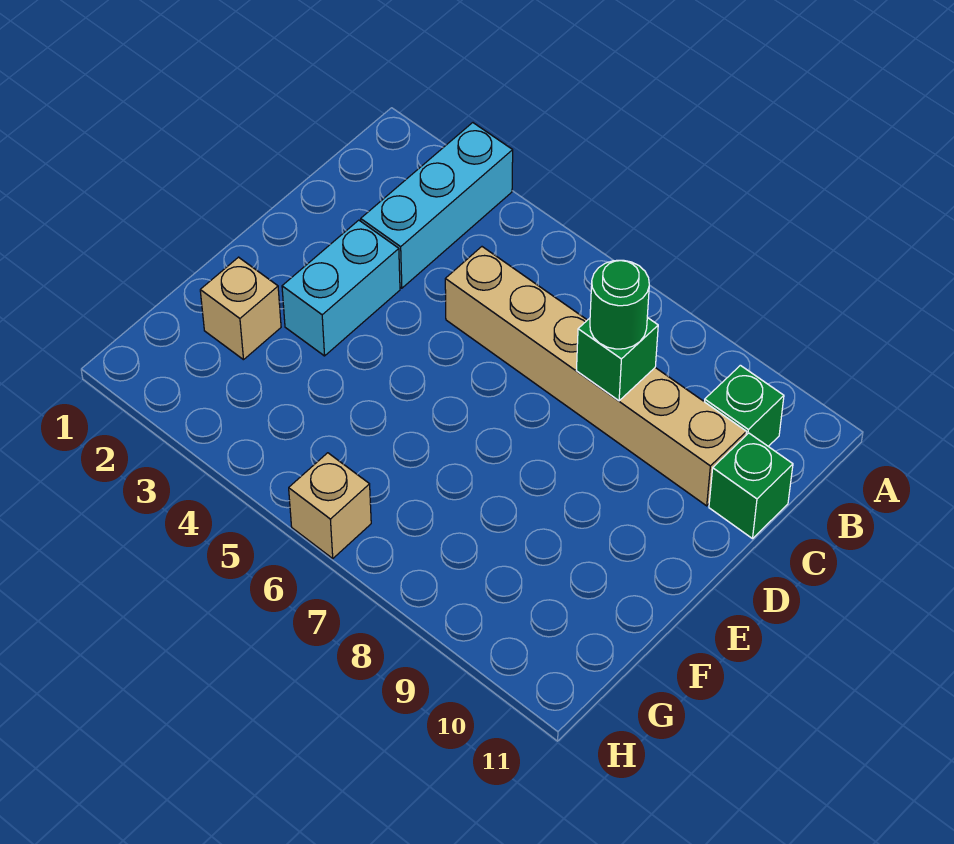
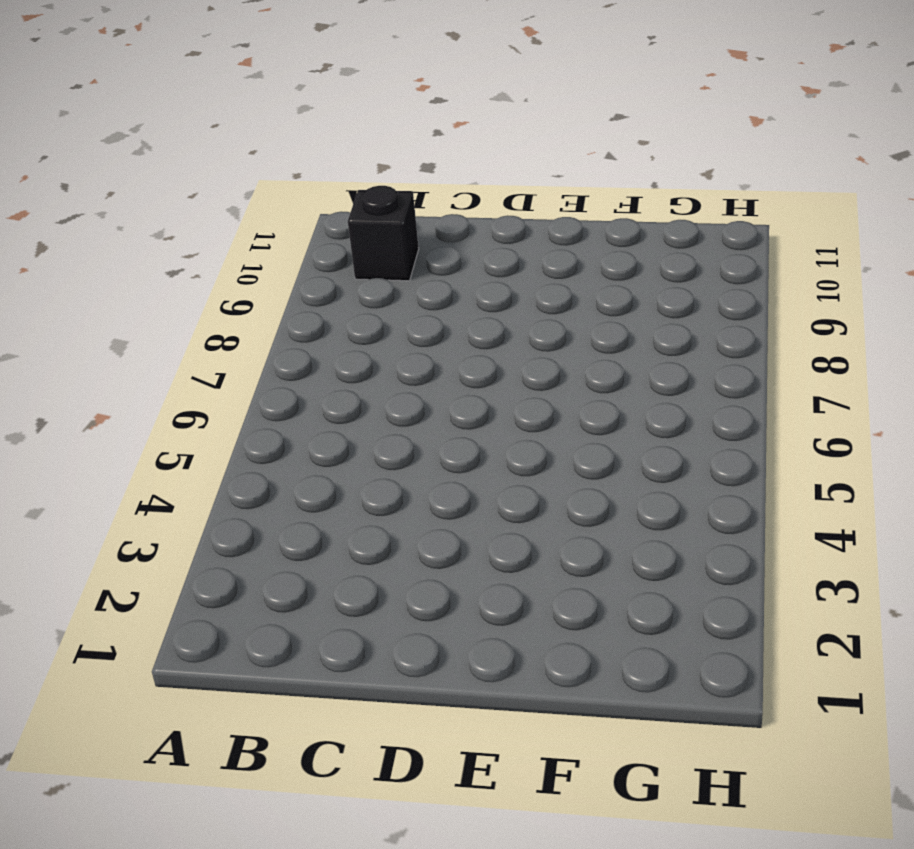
black 1x1 brick [348,186,419,281] -> green 1x1 brick [704,365,784,446]
none -> cyan 1x3 brick [361,123,513,288]
none -> tan 1x6 brick [445,247,746,506]

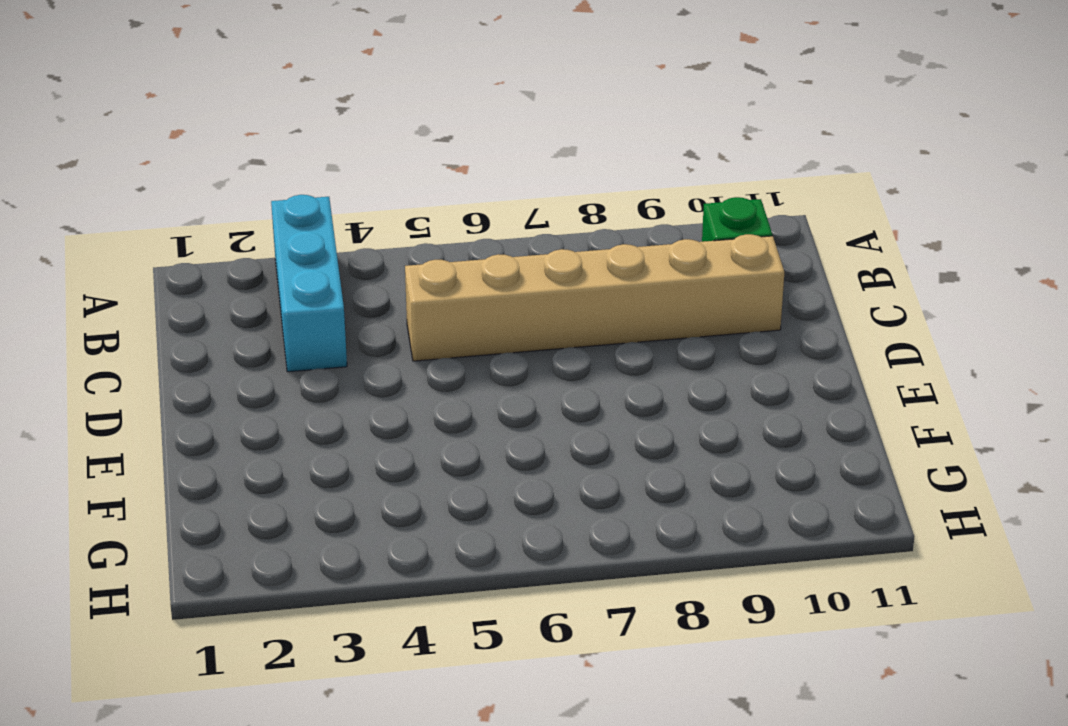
none -> green 1x1 brick [709,433,793,539]
none -> cyan 1x2 brick [282,220,400,356]

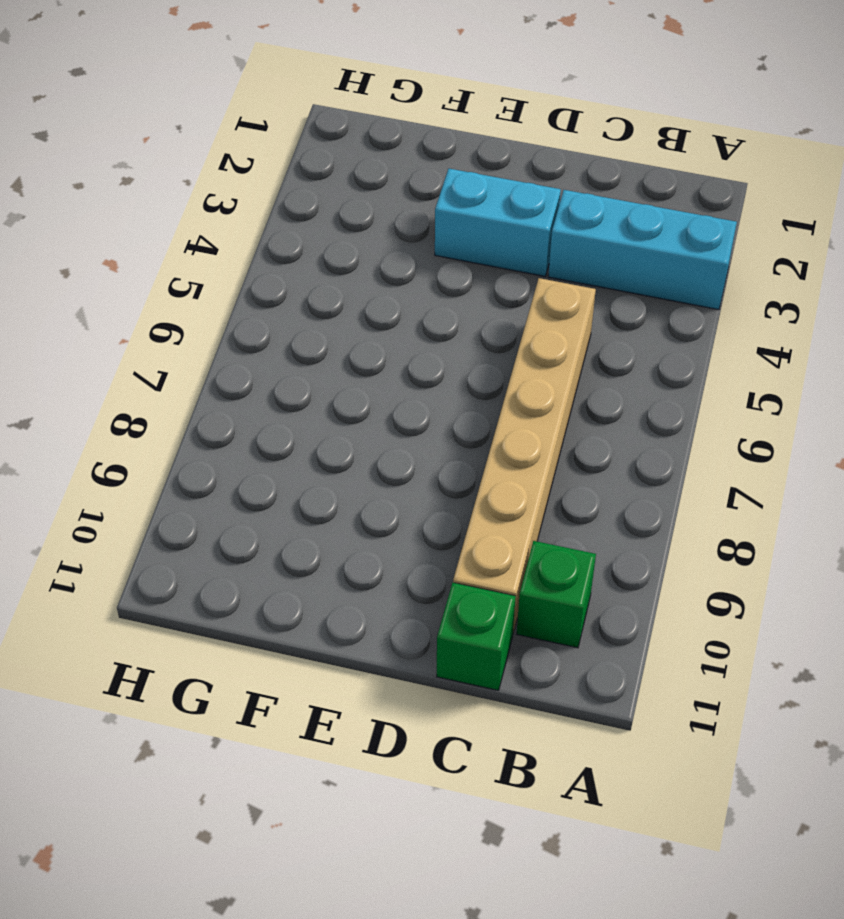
none -> tan 1x1 brick [200,257,281,360]
none -> tan 1x1 brick [289,453,371,558]

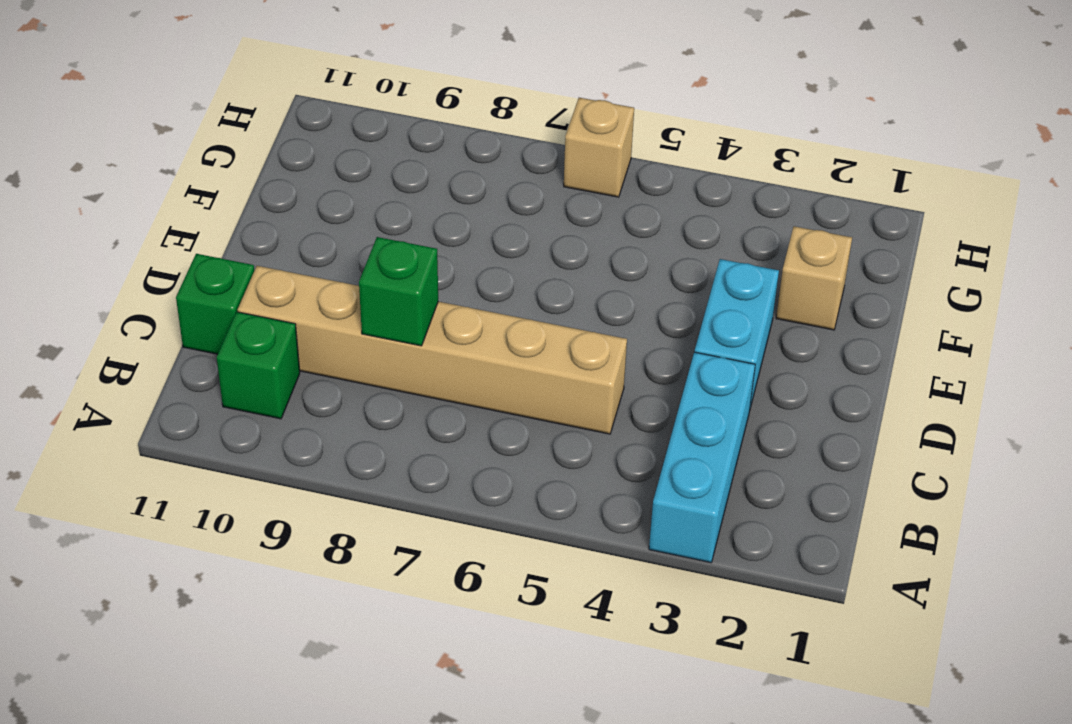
none -> green 1x1 round brick [590,260,649,349]

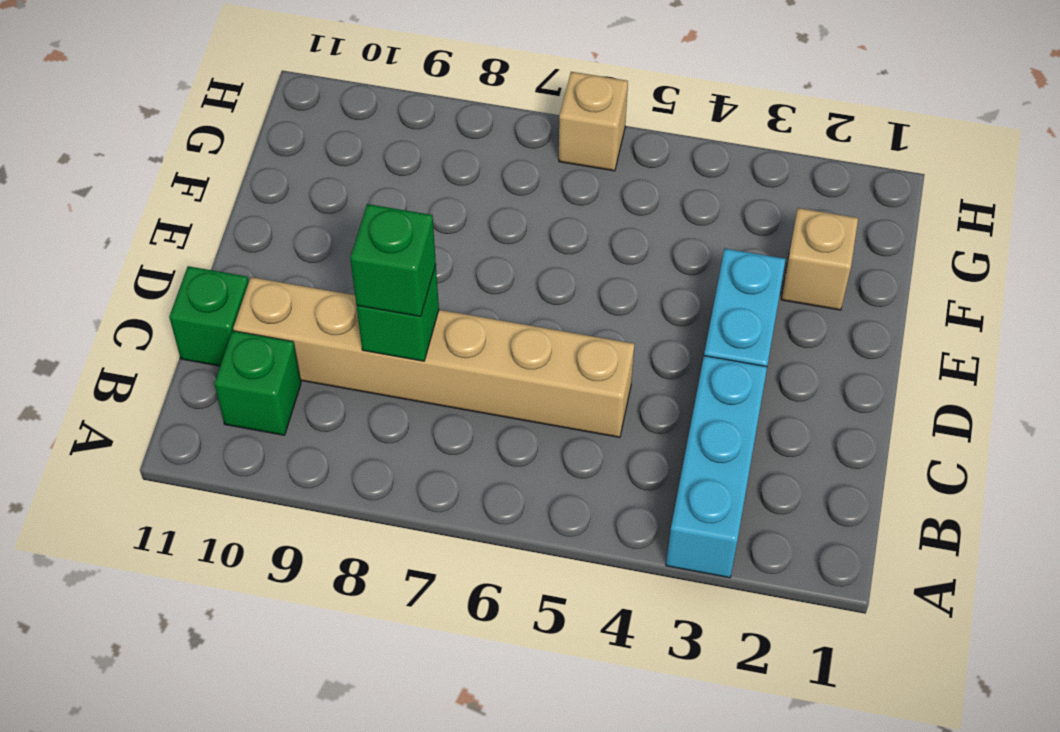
green 1x1 brick [350,204,436,317] -> green 1x1 round brick [590,260,649,349]

